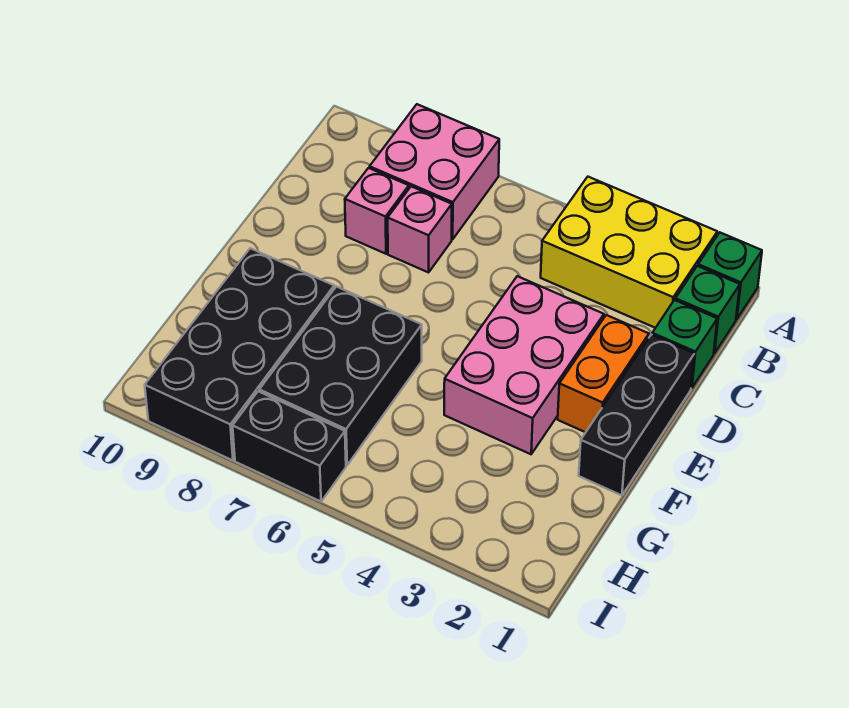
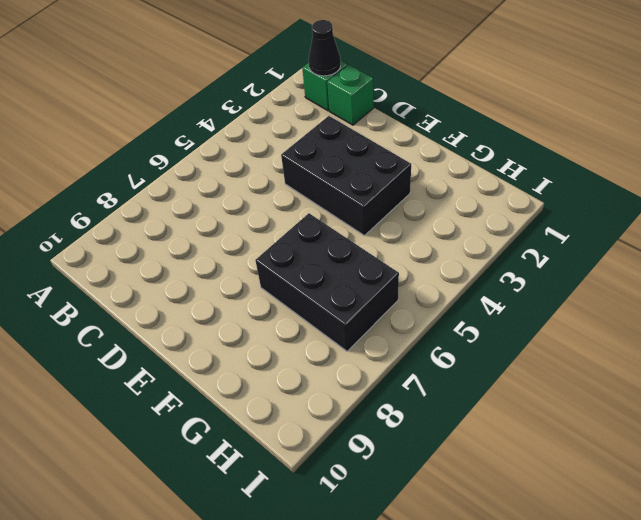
black 1x1 cone [309,20,341,76] -> none
black 2x3 brick [281,116,411,236] -> pink 2x3 brick [444,276,604,454]
none -> green 1x1 brick [698,233,762,319]
none -> yellow 2x3 brick [541,177,717,328]
none -> pink 2x2 brick [370,104,499,240]

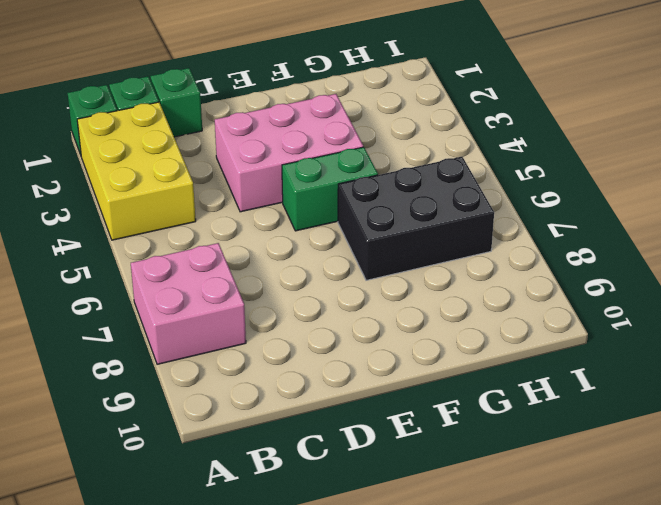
green 1x2 brick [282,147,378,231] -> none
none -> pink 1x1 brick [388,186,452,272]
none -> pink 1x1 brick [345,168,409,254]
none -> black 1x3 brick [579,335,694,495]

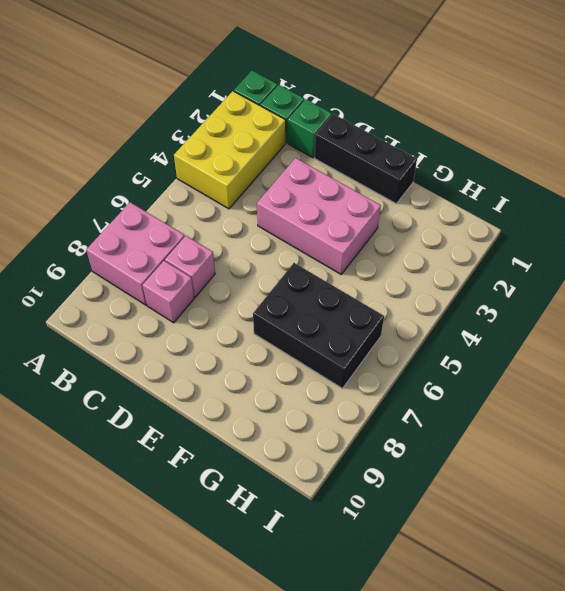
none -> orange 1x2 brick [558,315,649,432]
none -> black 2x4 brick [145,248,334,460]
none -> black 1x2 brick [233,391,346,502]

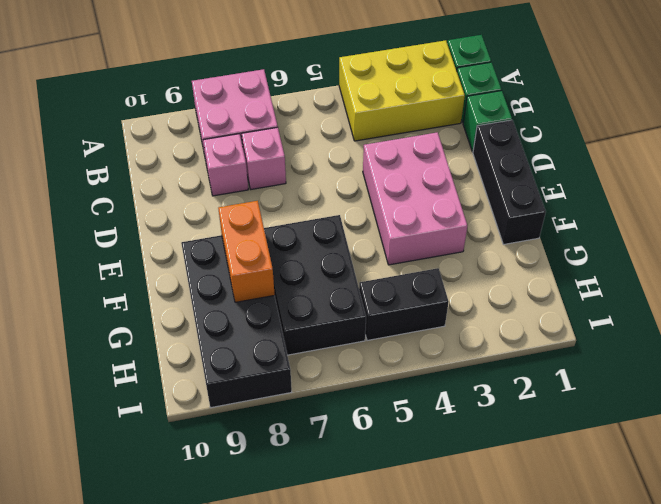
orange 1x2 brick [218,201,275,302] -> orange 1x2 brick moved to [558,315,649,432]
black 1x2 brick [359,268,449,341] -> black 1x2 brick moved to [233,391,346,502]

